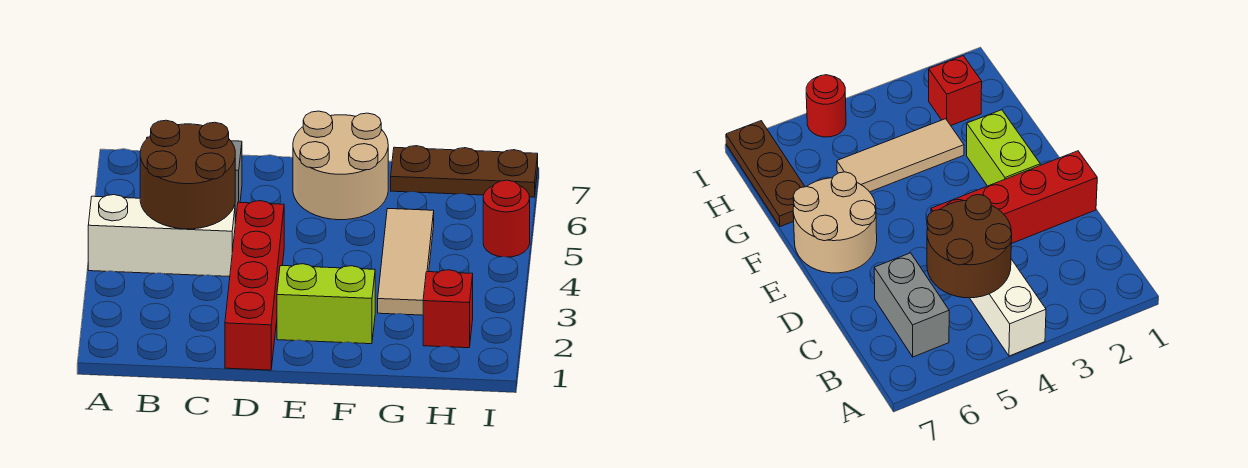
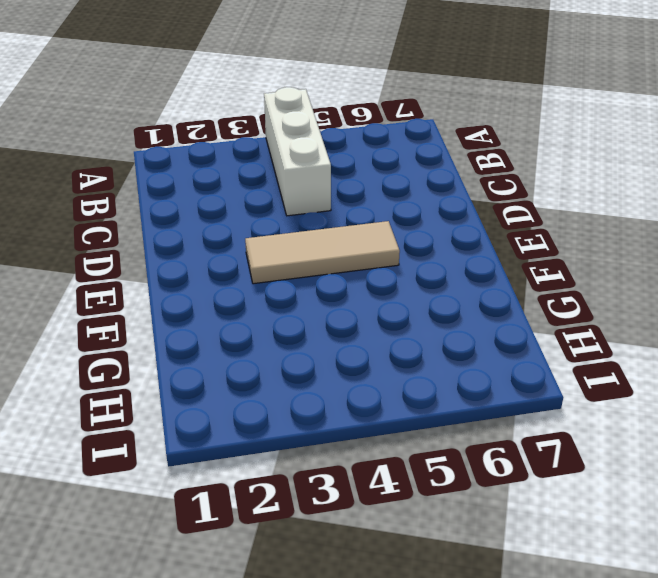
tan 1x3 tile [245,221,400,284] -> tan 1x3 tile moved to [378,209,434,315]
none -> grey 1x2 brick [874,253,949,357]
none -> red 1x4 brick [225,201,284,370]

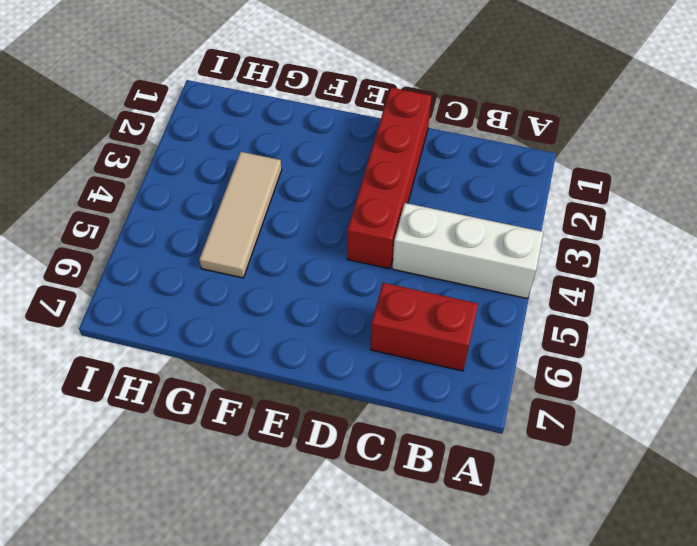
red 1x2 brick [370,283,478,371] -> grey 1x2 brick [874,253,949,357]
none -> lime 1x2 brick [277,264,375,344]
none -> tan 2x2 round brick [293,111,388,220]

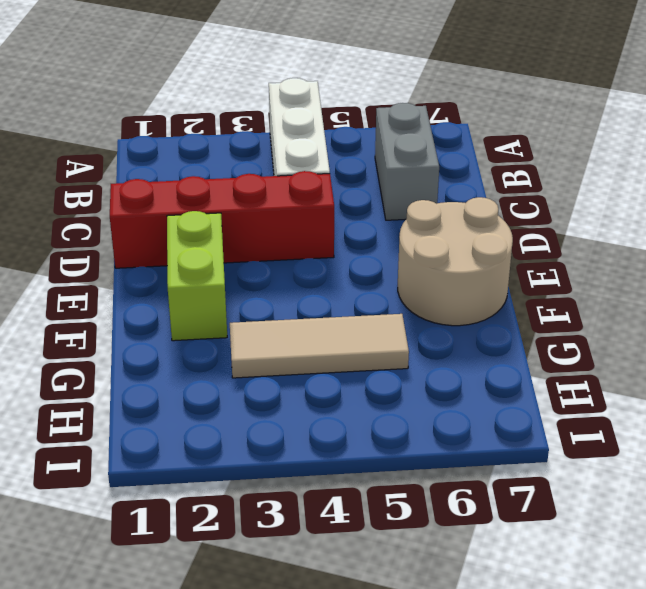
none -> brown 1x3 plate [391,146,538,197]
none -> red 1x1 brick [423,270,473,348]

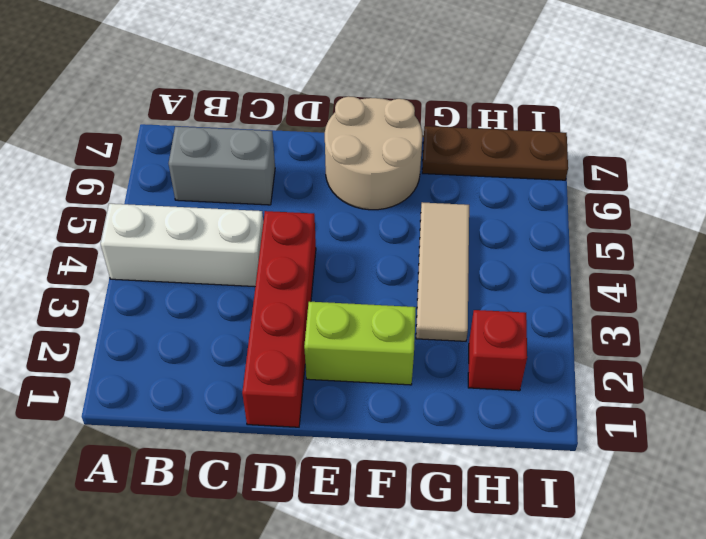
none -> red 1x1 round brick [483,180,530,257]
none -> brown 2x2 round brick [140,120,235,229]

